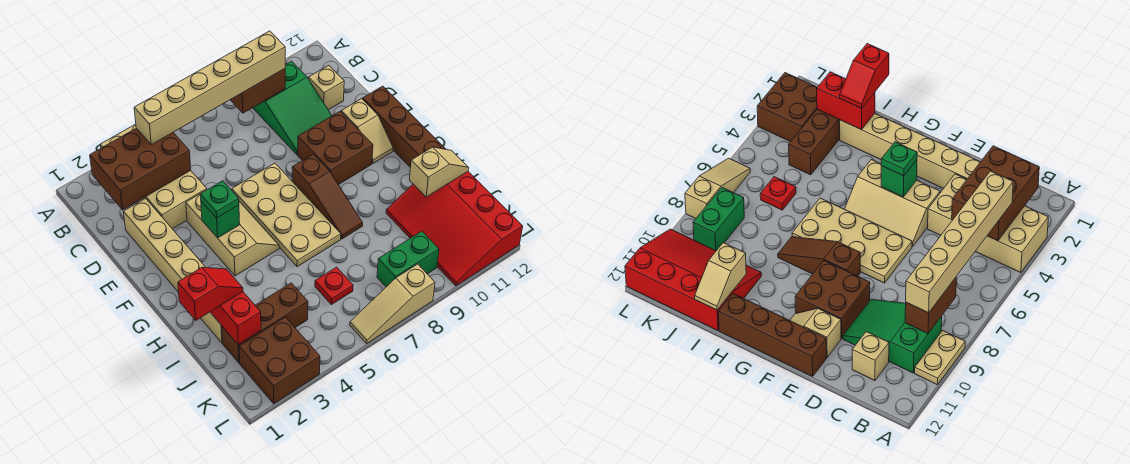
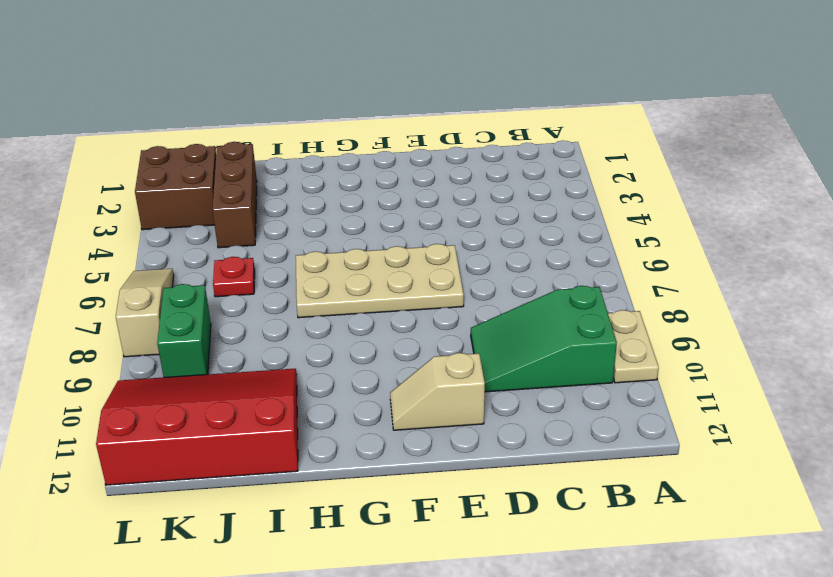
none -> tan 2x4 brick [100,124,207,229]
none -> tan 1x1 brick [309,65,344,110]
none -> tan 1x6 brick [124,198,223,343]

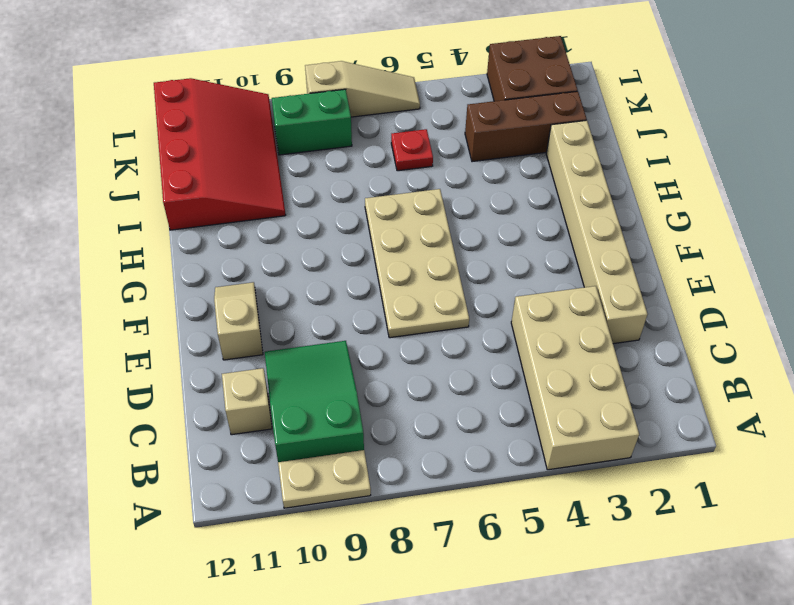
none -> tan 2x3 slope [186,194,279,276]
none -> brown 2x2 brick [298,111,373,185]
none -> brown 1x4 brick [363,86,445,168]

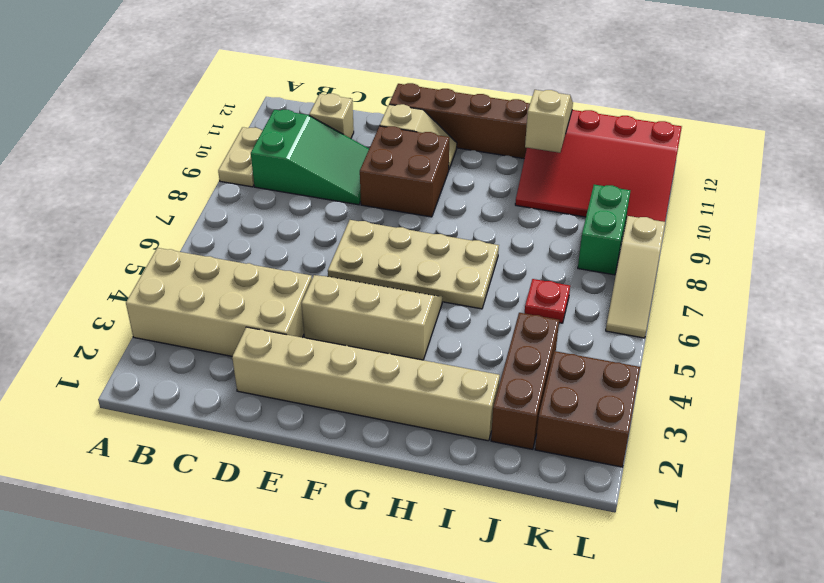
none -> brown 1x3 slope [292,154,363,239]
none -> brown 2x3 brick [90,128,191,210]
none -> brown 1x2 brick [231,69,285,113]

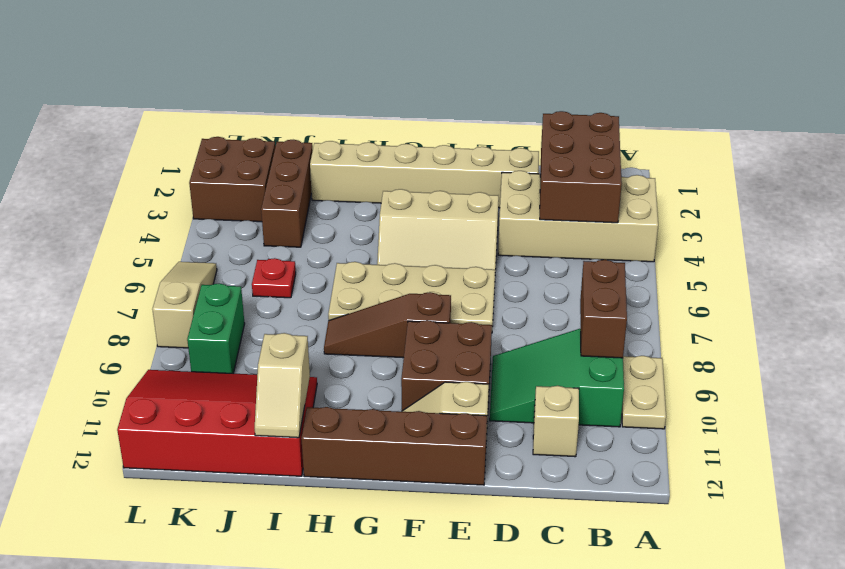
none -> green 1x1 brick [201,201,240,238]
none -> red 1x2 brick [210,292,261,345]
none -> tan 1x6 brick [134,31,285,145]

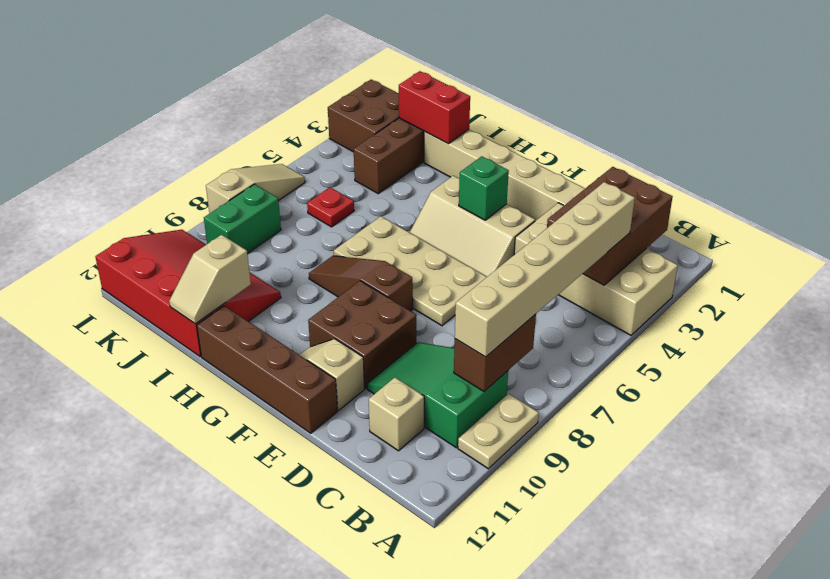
none -> green 1x1 plate [200,181,239,218]
none -> red 1x2 slope [178,267,243,320]

